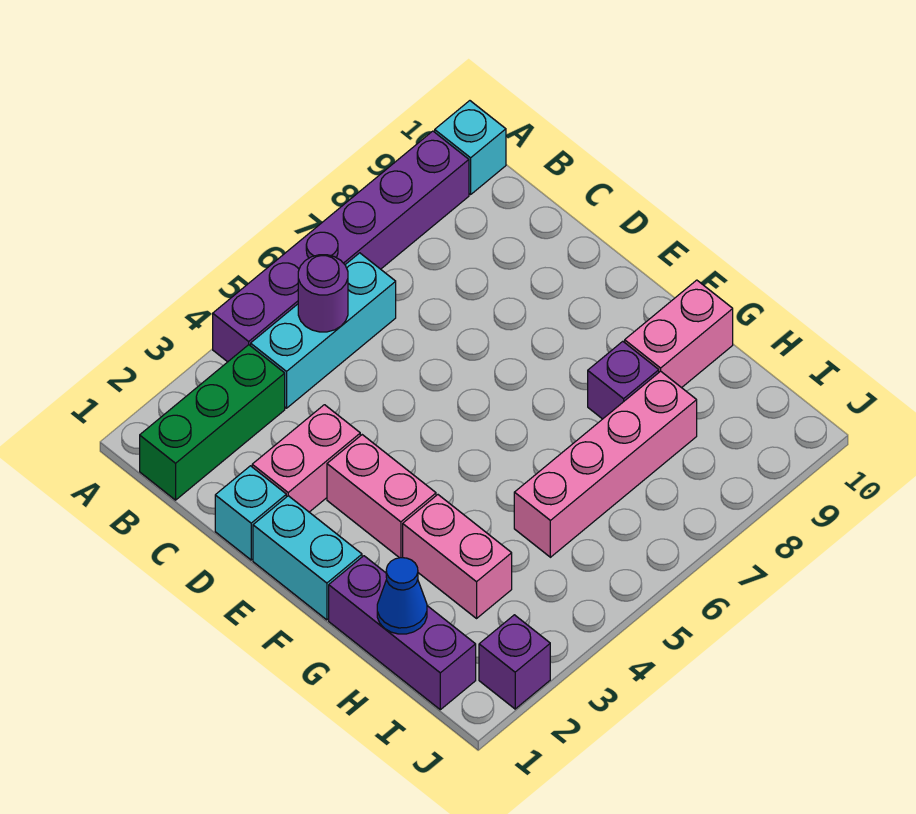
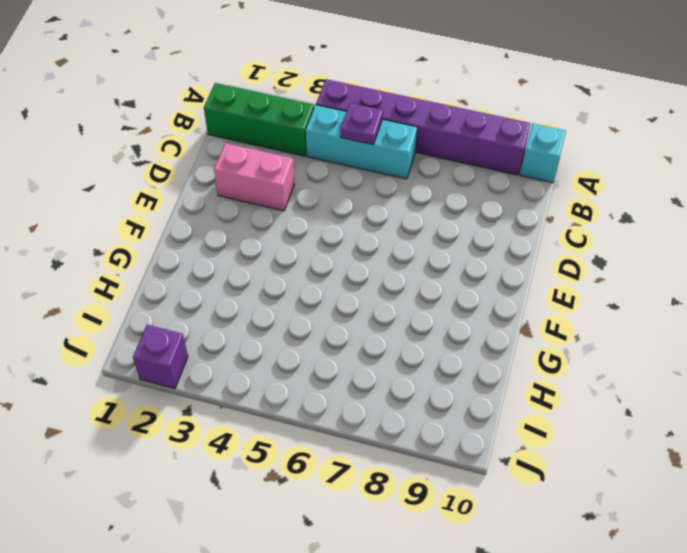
purple 1x1 plate [340,103,383,145] -> purple 1x1 round brick [298,255,348,332]
none -> cyan 1x1 brick [215,466,286,560]
none -> cyan 1x2 brick [253,496,362,620]
none -> pink 1x2 brick [327,435,436,558]

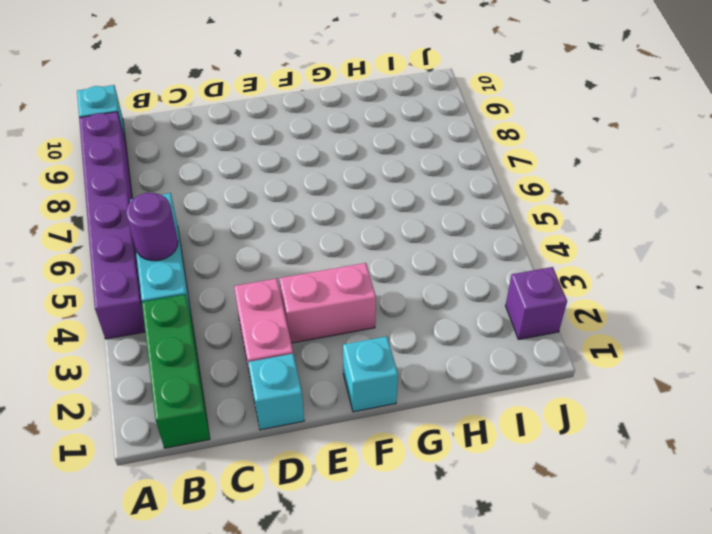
cyan 1x1 brick [343,336,398,412] -> cyan 1x2 brick [253,496,362,620]
none -> purple 1x3 brick [329,556,476,710]
none -> pink 1x2 brick [403,495,512,618]
none -> purple 1x1 brick [588,341,659,419]

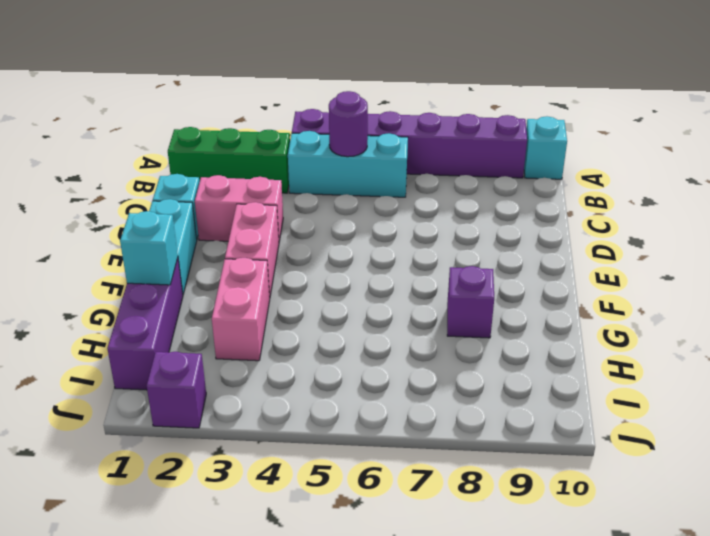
cyan 1x1 brick [120,211,178,285] -> none
none -> pink 1x2 brick [625,280,733,388]
none -> pink 1x4 brick [514,371,697,557]
none -> blue 1x1 cone [377,558,427,634]

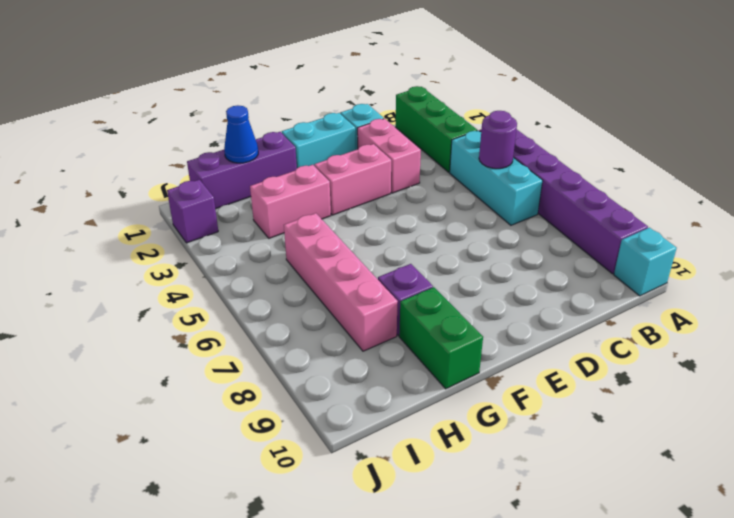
green 1x2 brick [399,287,483,389] -> pink 1x2 brick [625,280,733,388]

